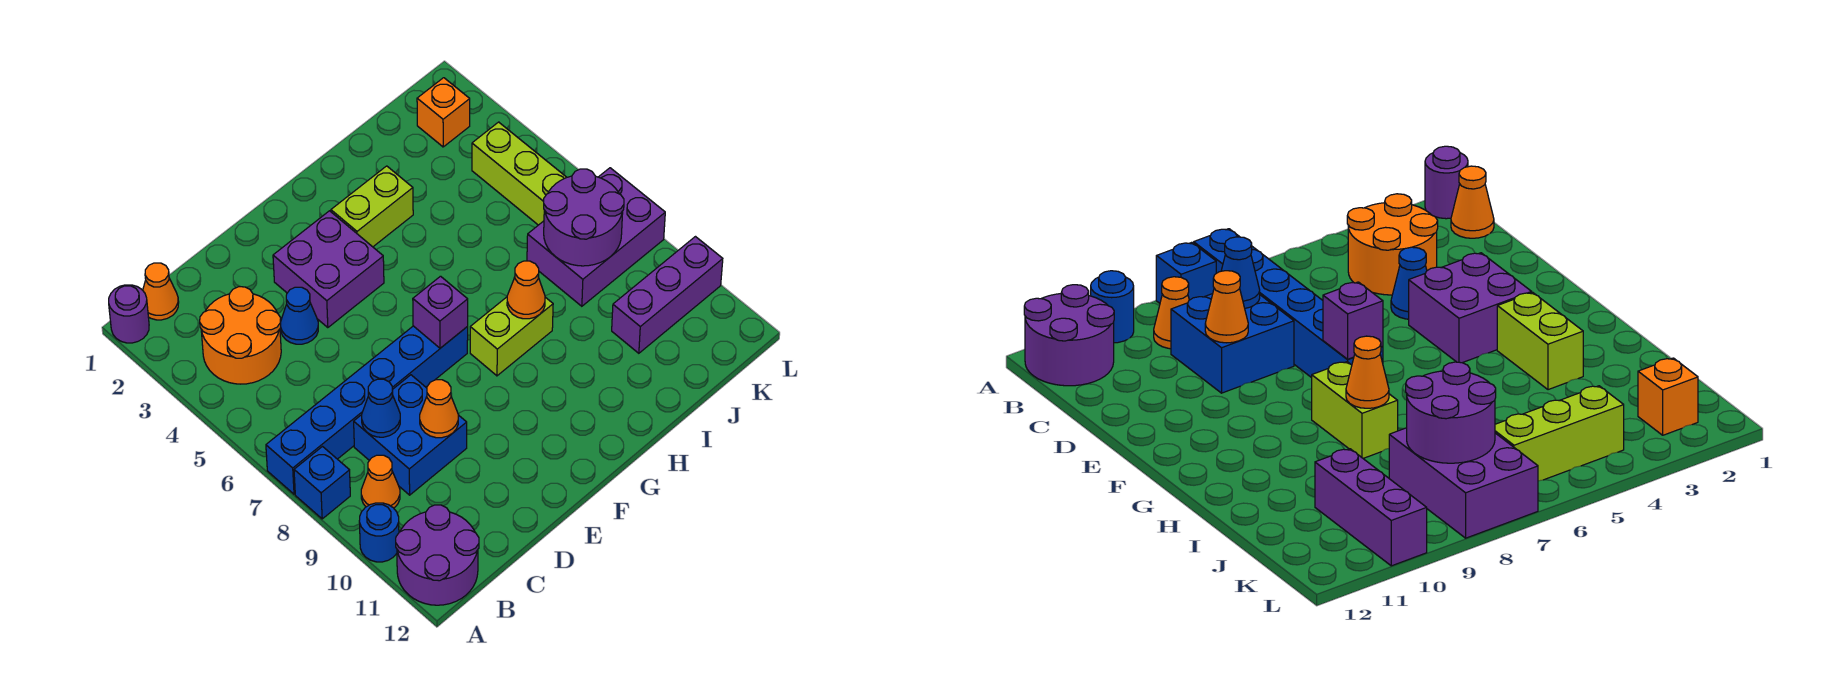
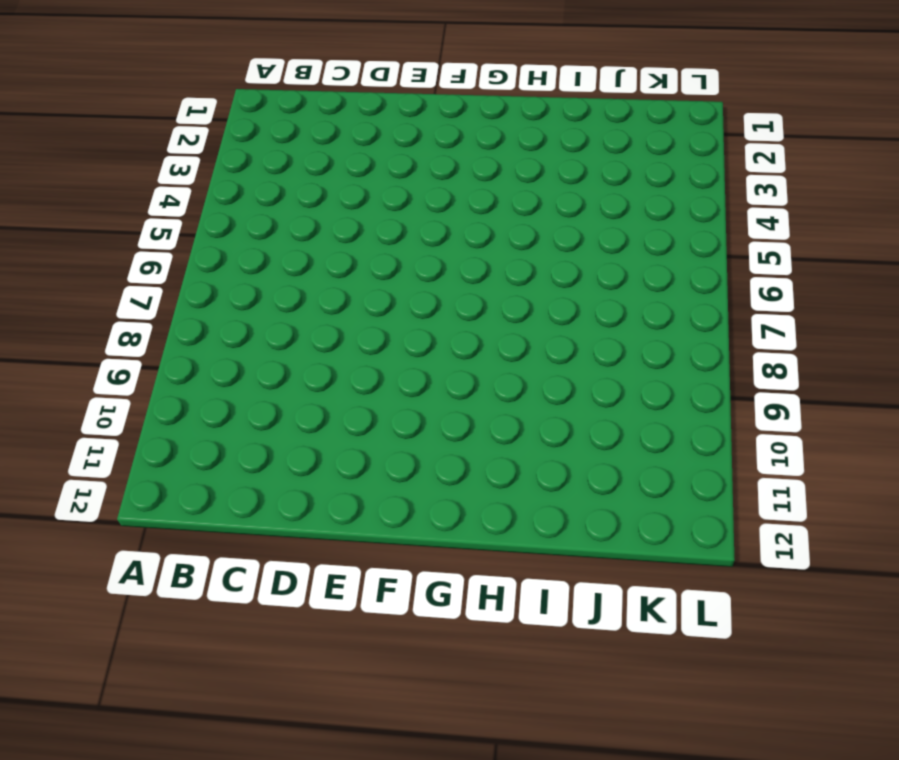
none -> purple 1x1 round brick [109,285,149,343]
none -> blue 1x6 brick [266,326,468,494]
none -> blue 1x1 brick [294,447,350,519]

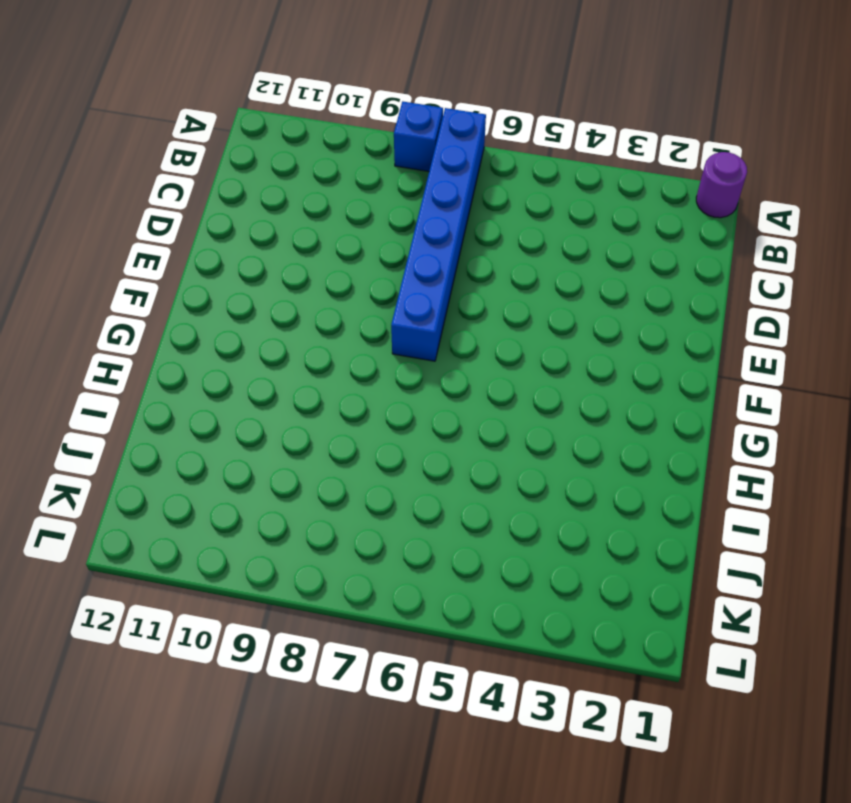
none -> blue 1x1 round brick [359,503,399,562]
none -> purple 2x2 round brick [396,505,479,605]
none -> orange 1x1 cone [143,263,179,320]

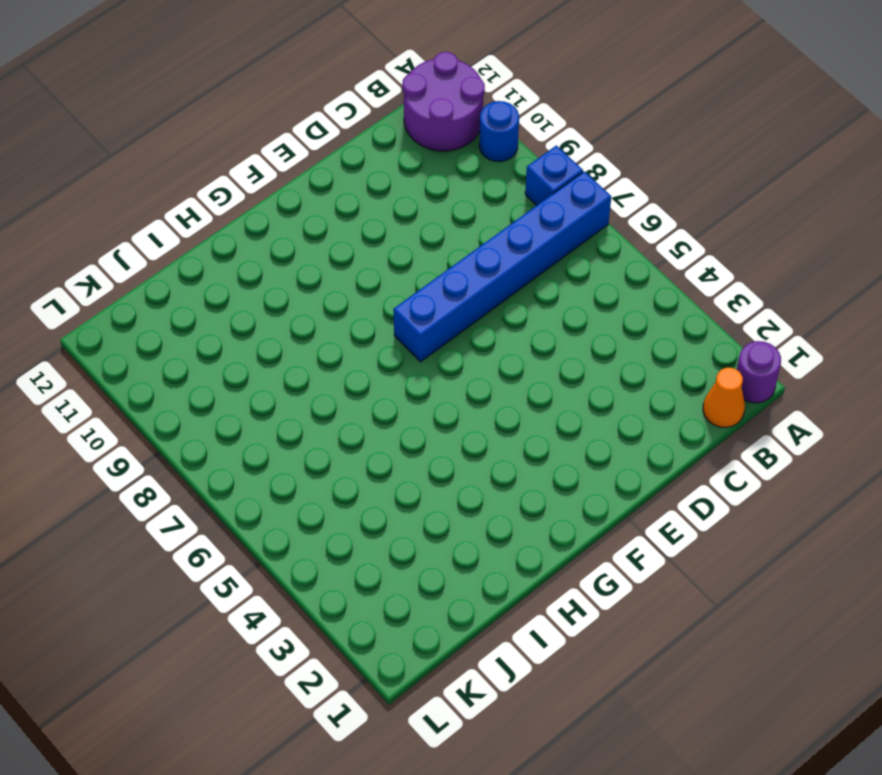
none -> orange 2x2 round brick [200,287,281,384]
none -> orange 1x1 cone [361,455,400,508]
none -> blue 2x2 brick [354,375,467,495]

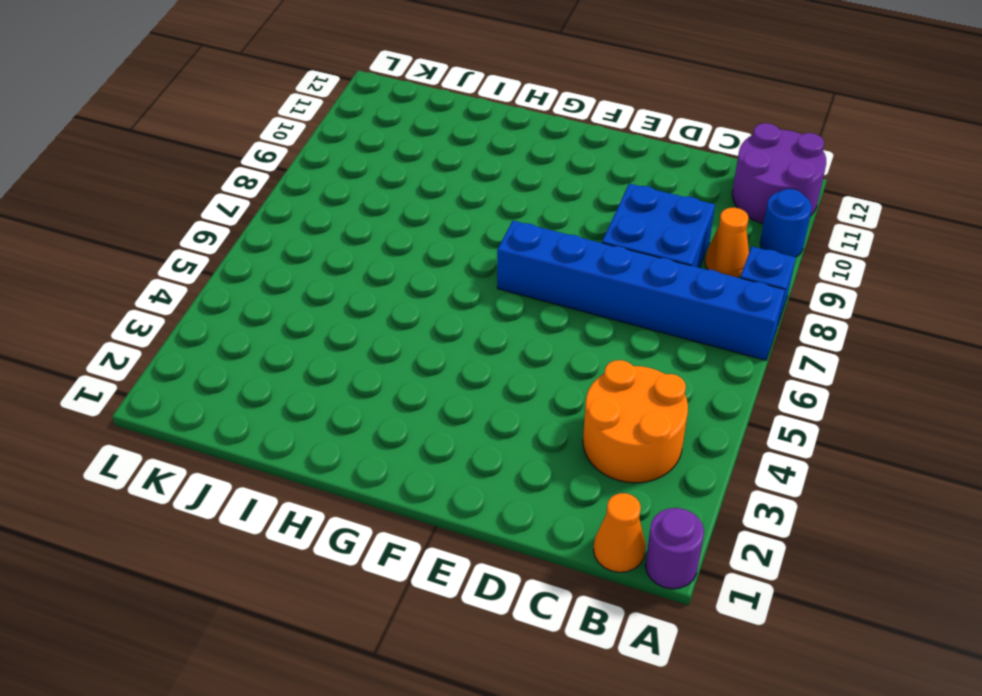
none -> blue 1x1 cone [281,287,318,344]
none -> purple 2x2 brick [273,211,384,328]
none -> lime 1x2 brick [331,166,413,247]

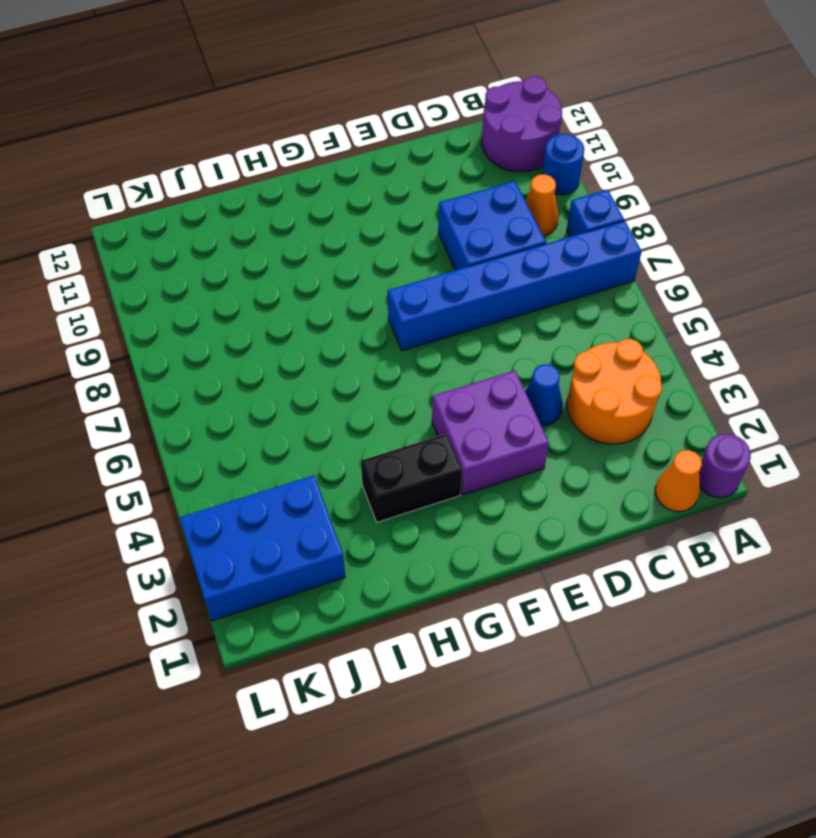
black 1x2 brick [361,434,462,522] -> lime 1x2 brick [331,166,413,247]
blue 2x3 brick [180,475,345,621] -> orange 1x1 brick [417,78,470,147]
none -> lime 1x2 brick [470,297,553,376]
none -> purple 2x3 brick [527,168,665,306]
none -> purple 1x3 brick [612,237,723,353]

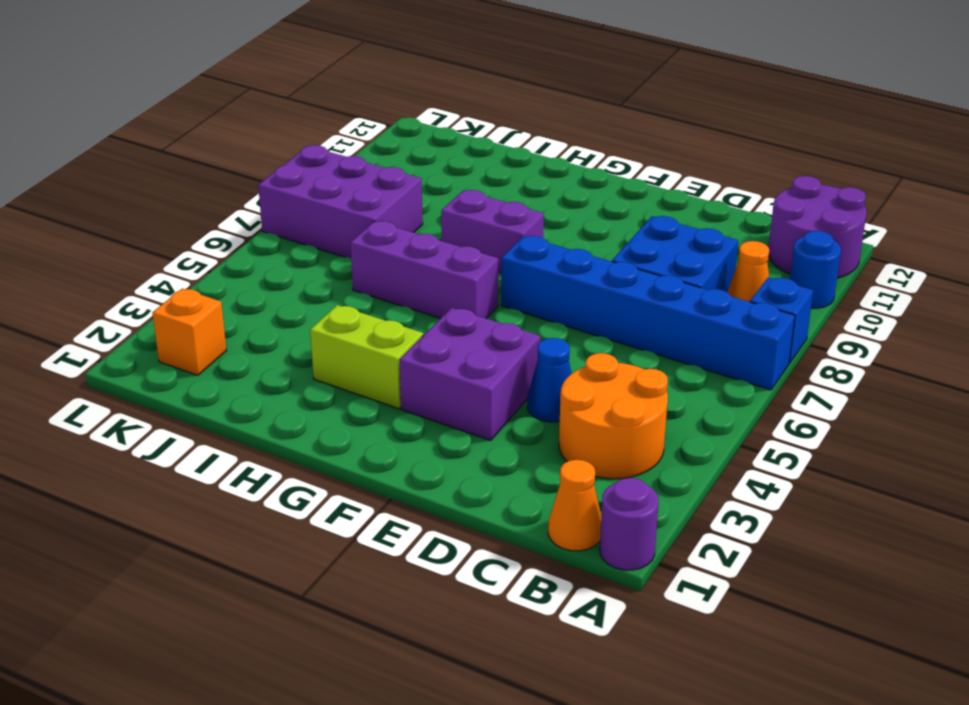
purple 1x3 brick [350,221,498,319] -> purple 1x3 brick moved to [612,237,723,353]
purple 1x2 brick [441,190,544,275] -> lime 1x2 brick [470,297,553,376]
none -> lime 1x3 brick [472,122,567,225]
none -> blue 1x1 cone [362,379,400,437]
none -> orange 1x1 cone [420,380,458,438]

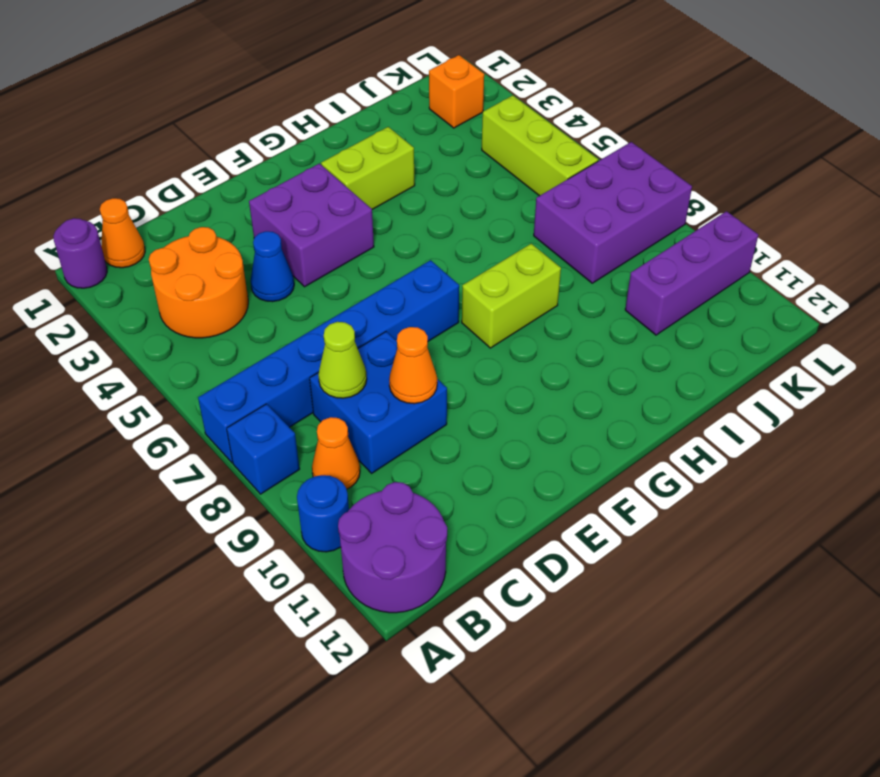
lime 1x1 cone [318,322,367,398] -> blue 1x1 cone [362,379,400,437]
none -> purple 1x1 brick [413,276,468,348]
none -> orange 1x1 cone [507,261,545,319]
none -> purple 2x2 round brick [544,169,624,266]

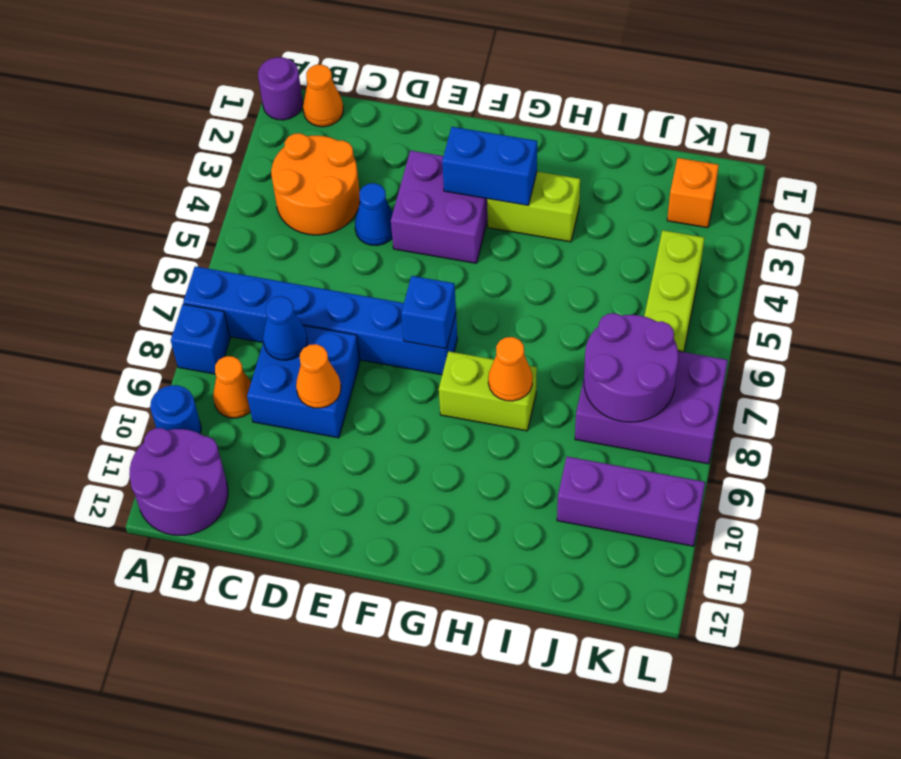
blue 1x2 brick [442,127,537,205] -> none
blue 1x1 brick [401,276,456,349] -> purple 1x1 brick [413,276,468,348]

